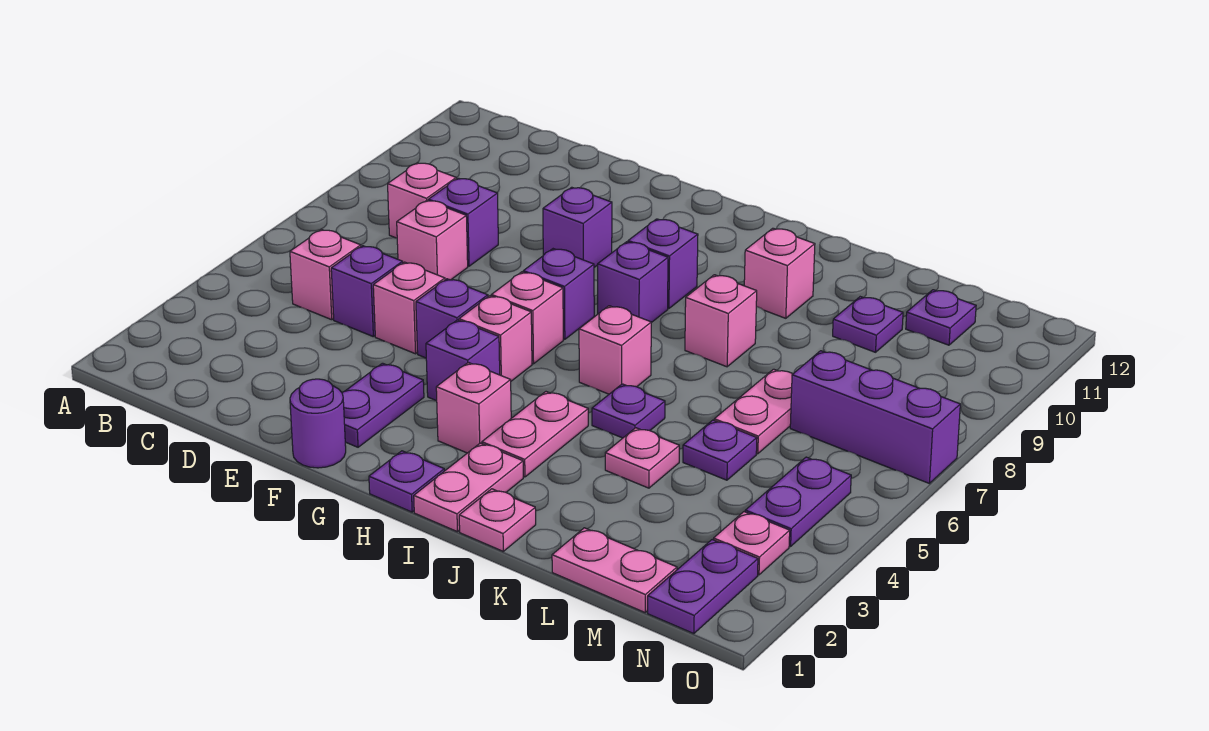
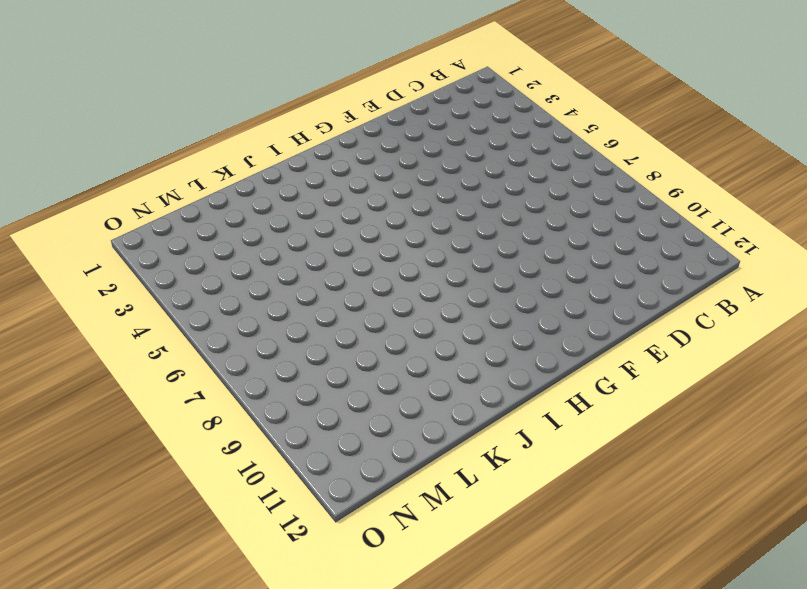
none -> pink 1x1 brick [290,230,361,320]
none -> pink 1x1 brick [388,163,456,238]
none -> purple 1x1 brick [331,246,403,336]
none -> pink 1x1 brick [397,200,468,280]

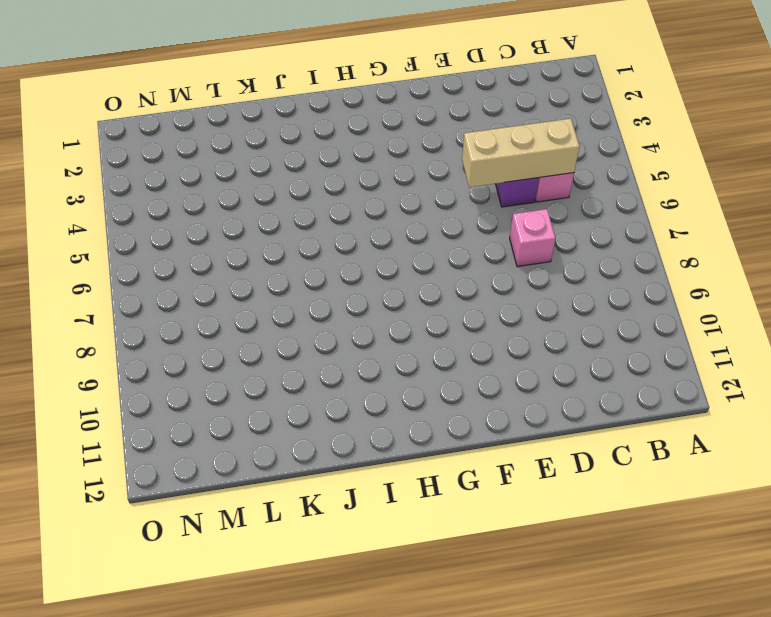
tan 1x3 brick [462,119,580,187] -> none
none -> pink 1x1 brick [388,163,456,238]
none -> purple 1x1 brick [428,178,498,266]
none -> pink 1x1 brick [373,262,445,354]
none -> purple 1x1 round brick [290,379,346,468]

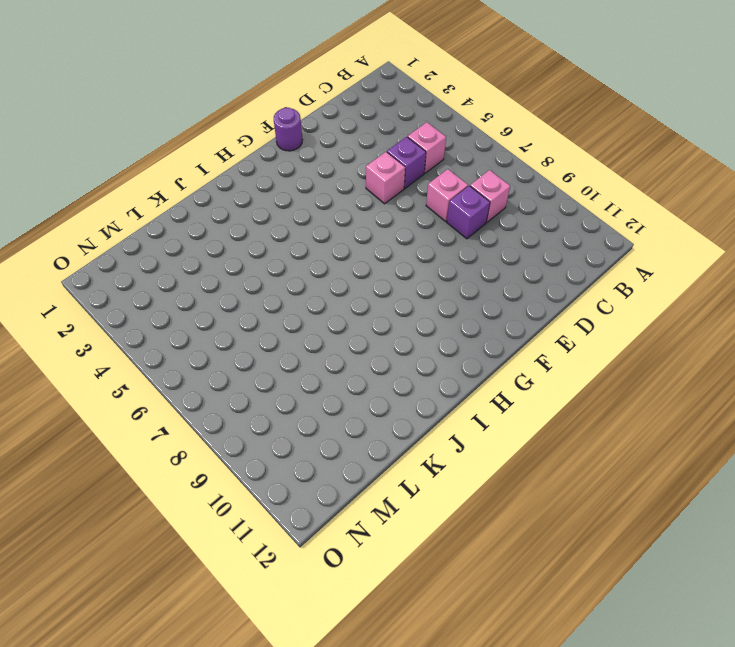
none -> purple 1x2 plate [342,363,424,447]
none -> purple 1x1 brick [416,279,488,358]
none -> purple 1x1 brick [543,187,612,267]
none -> purple 1x1 brick [426,320,500,401]

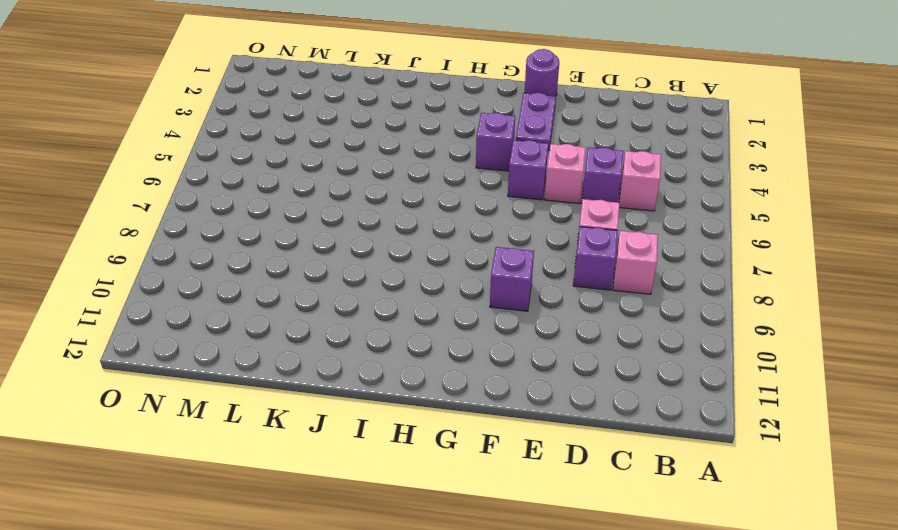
none -> pink 1x1 brick [459,296,532,381]
none -> pink 1x1 brick [491,272,563,364]
none -> purple 1x1 brick [523,249,594,339]
none -> purple 1x1 plate [369,451,444,512]

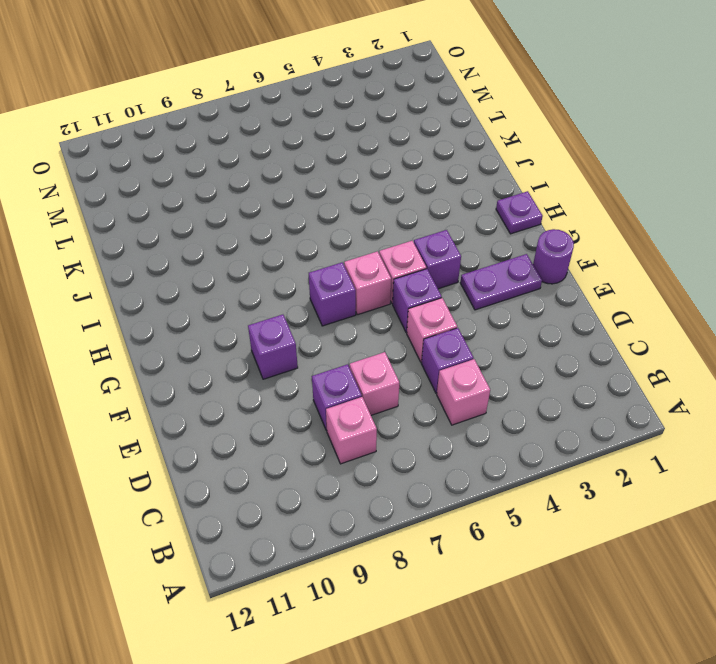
none -> pink 1x1 brick [436,362,511,453]
none -> purple 1x1 brick [598,242,668,323]
none -> purple 1x1 brick [628,219,698,309]
none -> pink 1x2 plate [414,443,523,532]

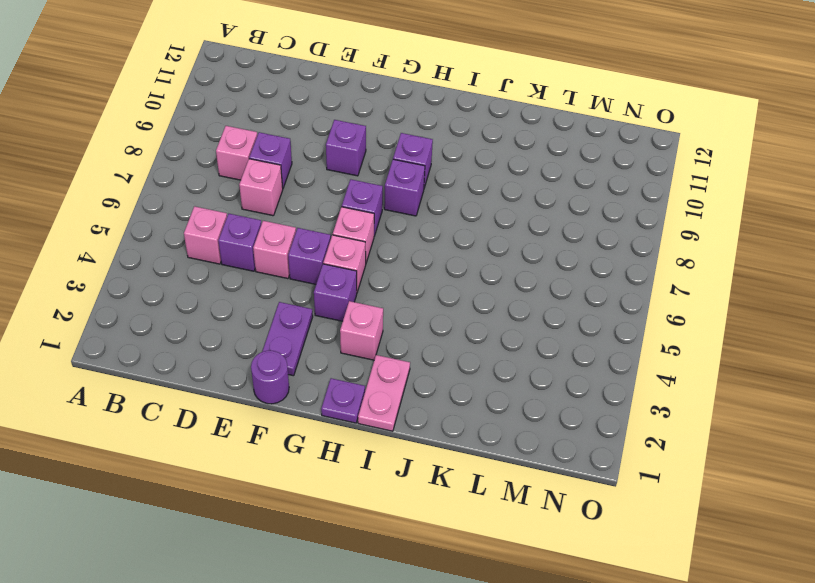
none -> pink 1x2 plate [482,392,588,477]
none -> pink 1x1 brick [579,306,651,394]
none -> pink 1x1 plate [459,489,536,551]
none -> purple 1x1 plate [592,384,665,438]

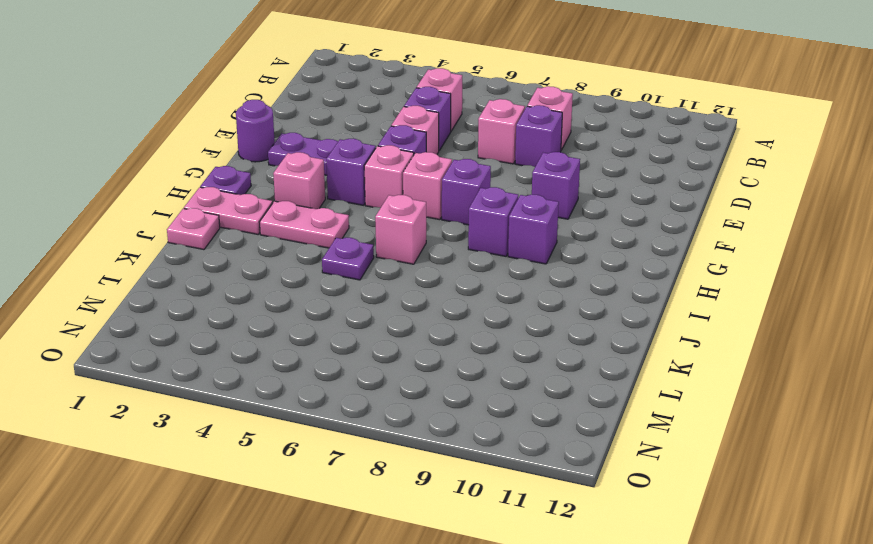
none -> pink 1x1 brick [685,275,757,367]
none -> pink 1x1 brick [744,228,815,318]
none -> pink 1x1 plate [605,428,679,488]
none -> pink 1x2 plate [552,528,677,612]

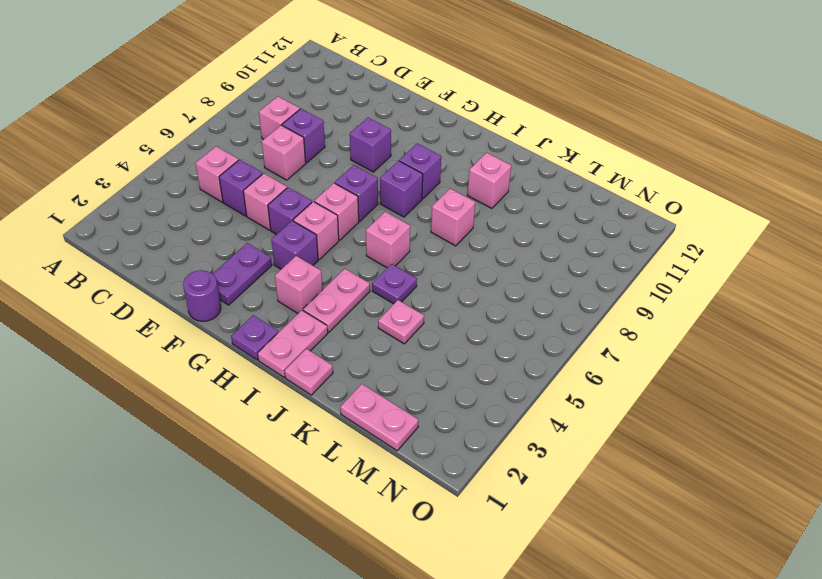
none -> purple 1x1 plate [683,420,757,480]
none -> pink 1x2 plate [714,369,793,454]
none -> purple 1x1 plate [833,297,903,352]
none -> purple 1x3 brick [790,351,960,483]

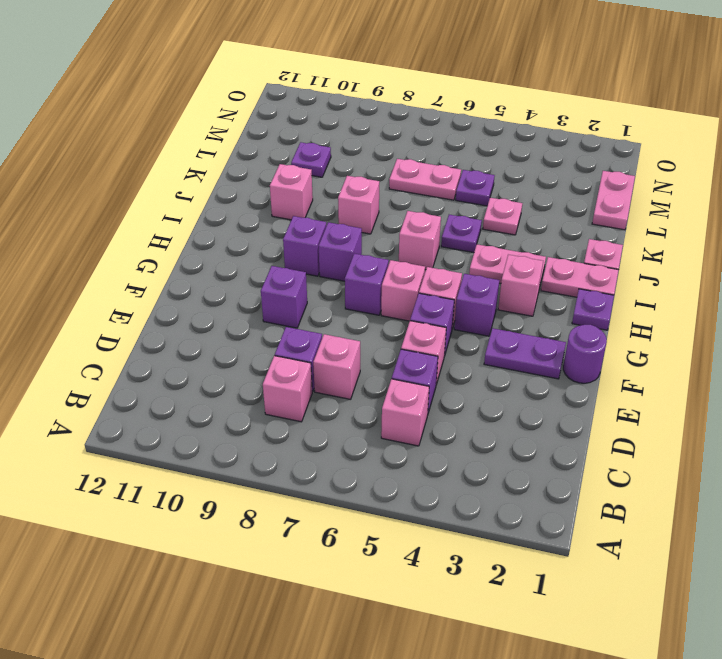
none -> purple 1x3 brick [790,351,960,483]
none -> purple 1x1 plate [906,290,976,345]
none -> purple 1x2 plate [648,540,758,634]
none -> pink 1x1 plate [714,512,790,575]

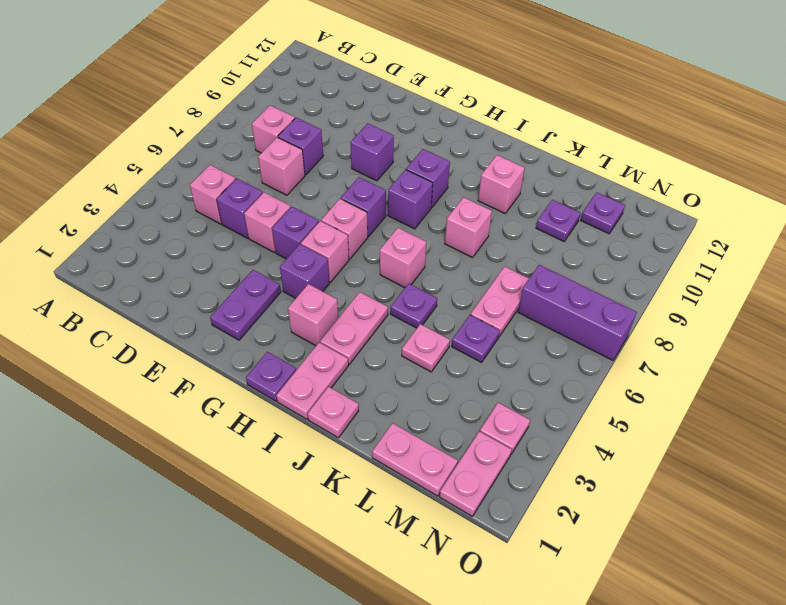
pink 1x2 plate [439,431,512,516] -> purple 1x2 plate [648,540,758,634]
none -> purple 1x1 round brick [290,379,346,468]
none -> purple 1x2 plate [745,457,851,547]

